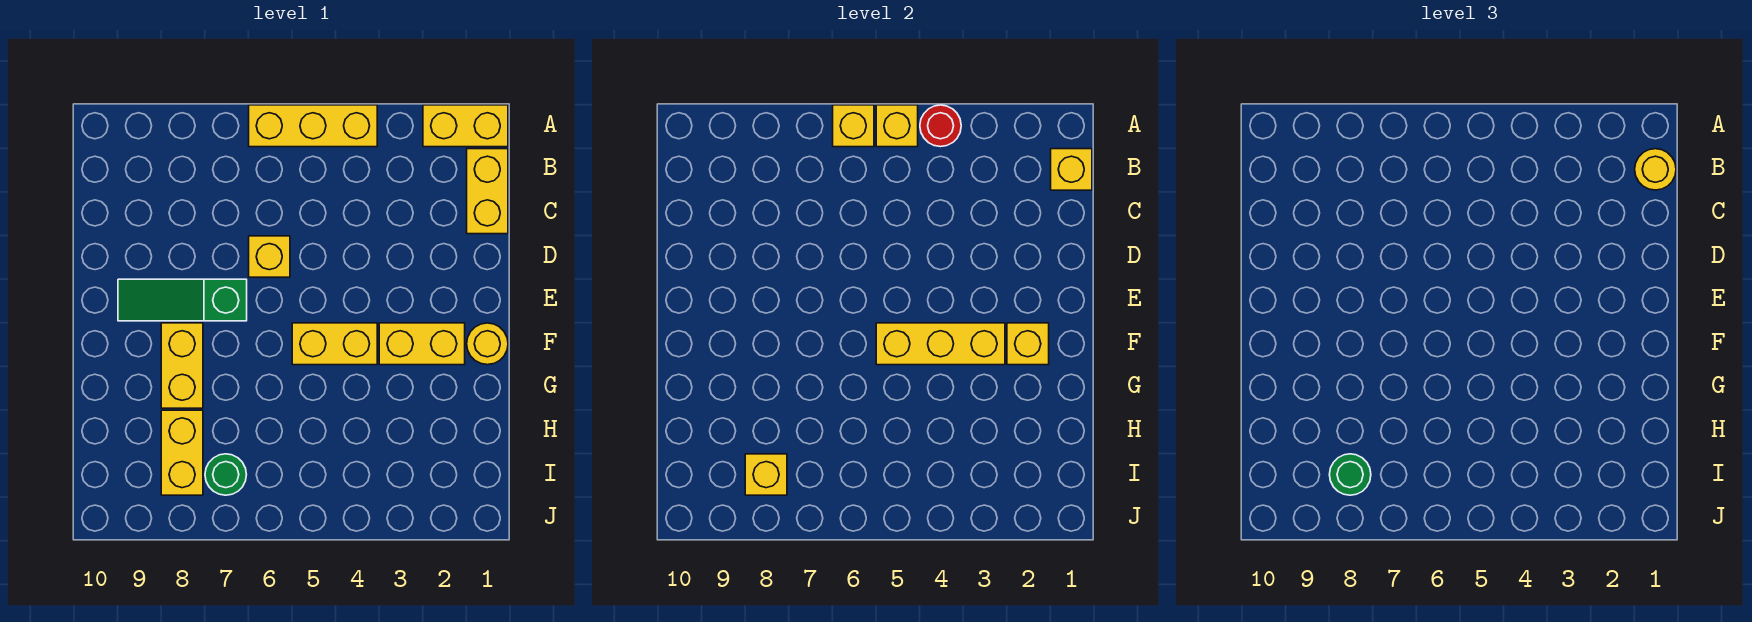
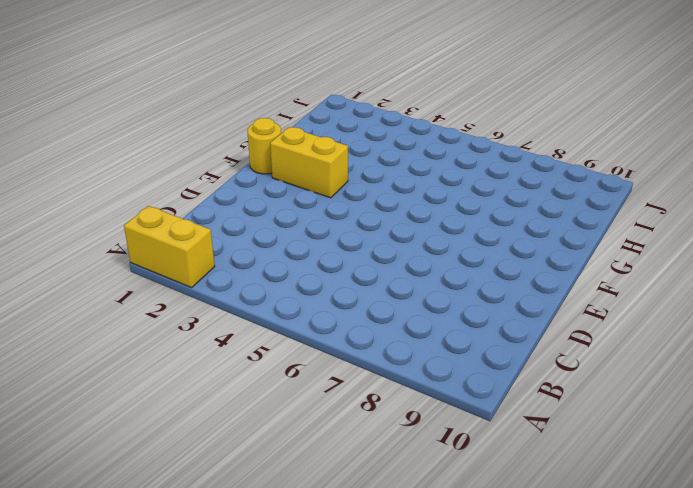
none -> yellow 1x3 brick [249,105,377,147]
none -> yellow 1x2 brick [467,149,508,234]
none -> yellow 1x1 brick [249,236,290,277]

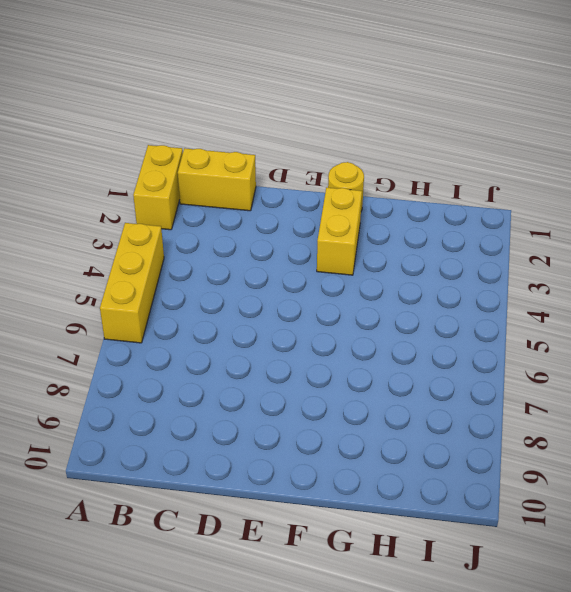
none -> yellow 1x1 brick [249,236,290,277]
none -> green 1x3 slope [118,279,247,321]
none -> yellow 1x2 brick [292,323,377,365]

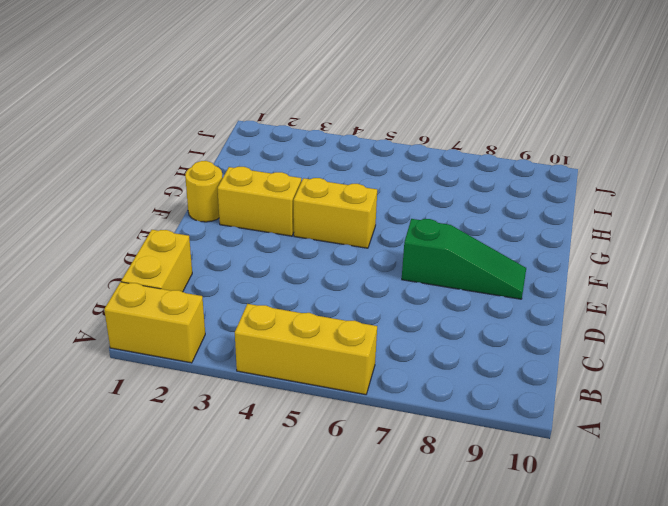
none -> yellow 1x1 brick [249,236,290,277]
none -> yellow 1x2 brick [161,323,203,408]
none -> yellow 1x2 brick [161,410,203,495]

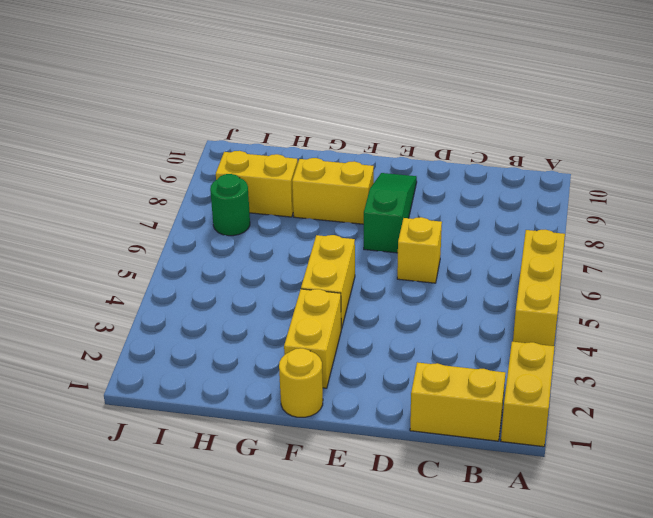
none -> red 1x1 round brick [920,105,961,147]
none -> yellow 1x1 brick [876,105,918,147]
none -> yellow 1x1 brick [833,105,874,147]

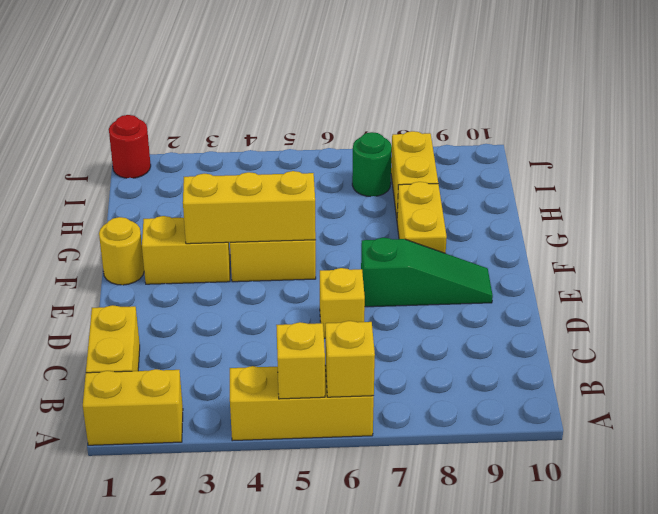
red 1x1 round brick [109,115,151,178] -> red 1x1 round brick moved to [920,105,961,147]
none -> yellow 1x1 brick [1051,149,1092,190]
none -> yellow 1x1 brick [1007,323,1049,365]
none -> yellow 1x1 brick [745,454,787,495]

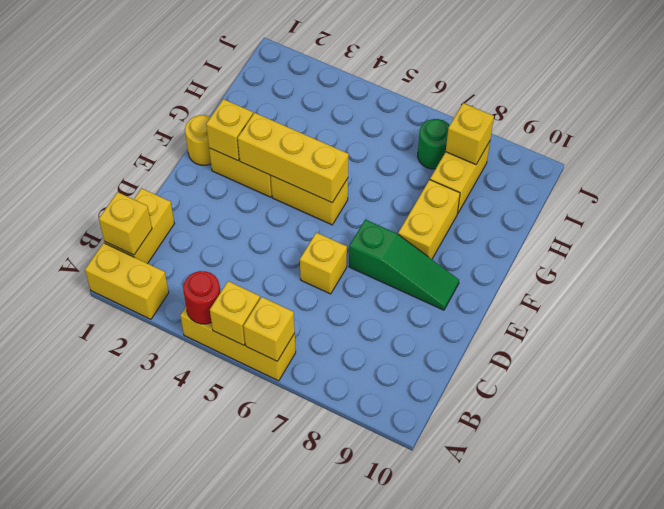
none -> yellow 1x1 round brick [1635,149,1676,190]
none -> green 1x1 round brick [1329,454,1371,495]

